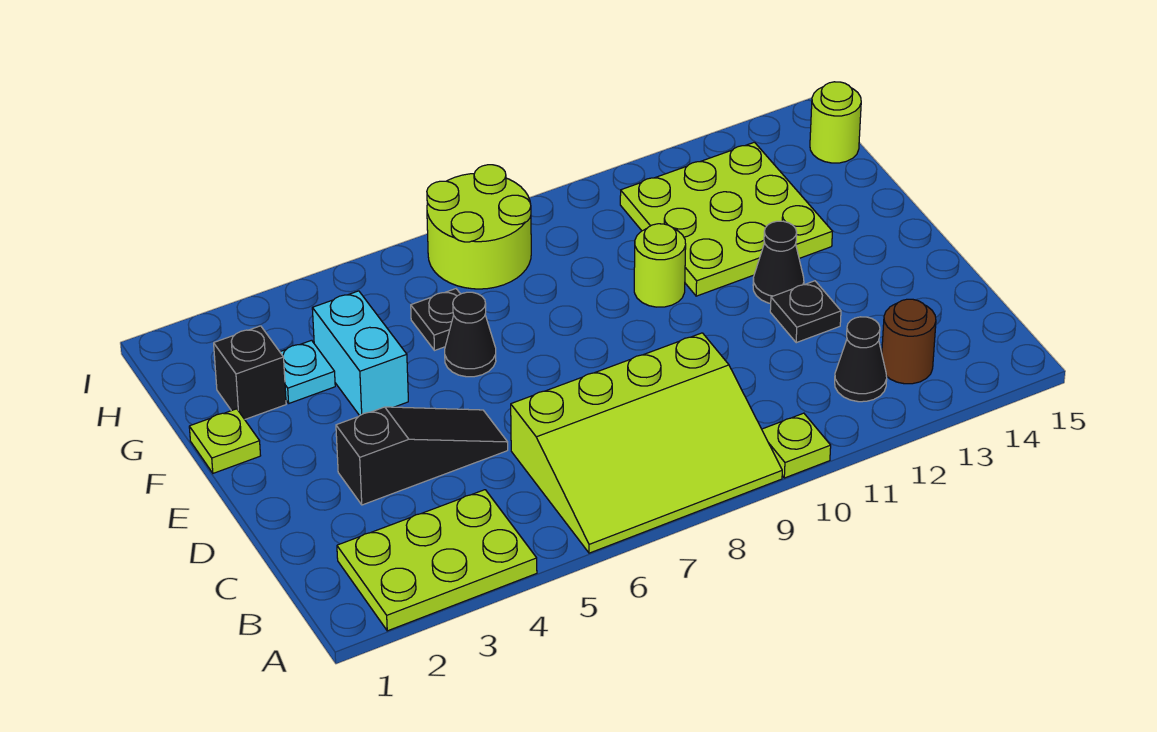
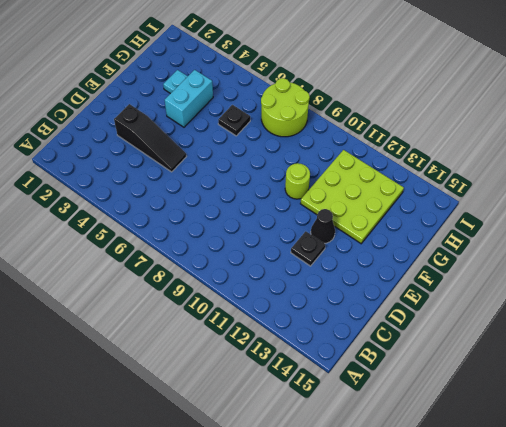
none -> lime 2x3 plate [337,490,537,631]
none -> lime 3x4 slope [511,333,782,553]
none -> lime 1x1 plate [762,413,831,478]

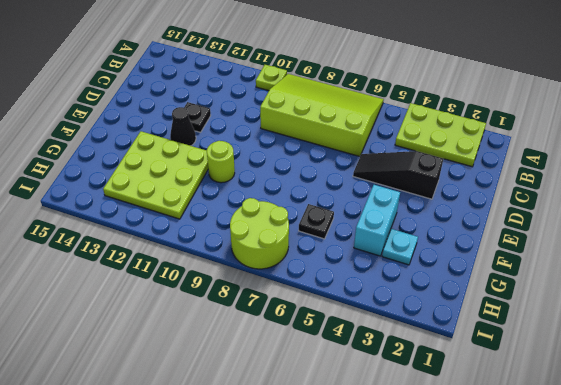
none -> black 1x1 cone [835,317,887,402]
none -> brown 1x1 round brick [882,299,936,384]
none -> lime 1x1 plate [189,409,261,473]

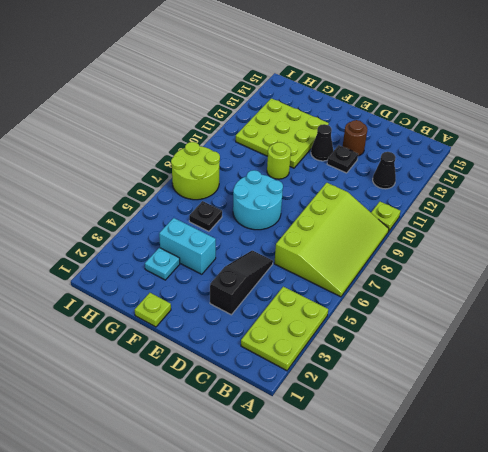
brown 1x1 round brick [343,120,367,156] -> brown 1x1 round brick moved to [882,299,936,384]
cyan 2x2 round brick [233,170,283,230] -> none
none -> black 1x1 cone [445,292,496,377]
none -> black 1x1 brick [214,326,286,419]
none -> lime 1x1 round brick [810,82,861,163]

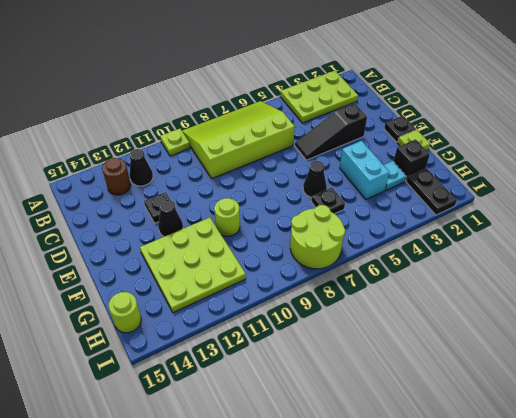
black 1x1 plate [384,116,416,142] -> none
black 1x2 plate [407,168,457,215] -> none

